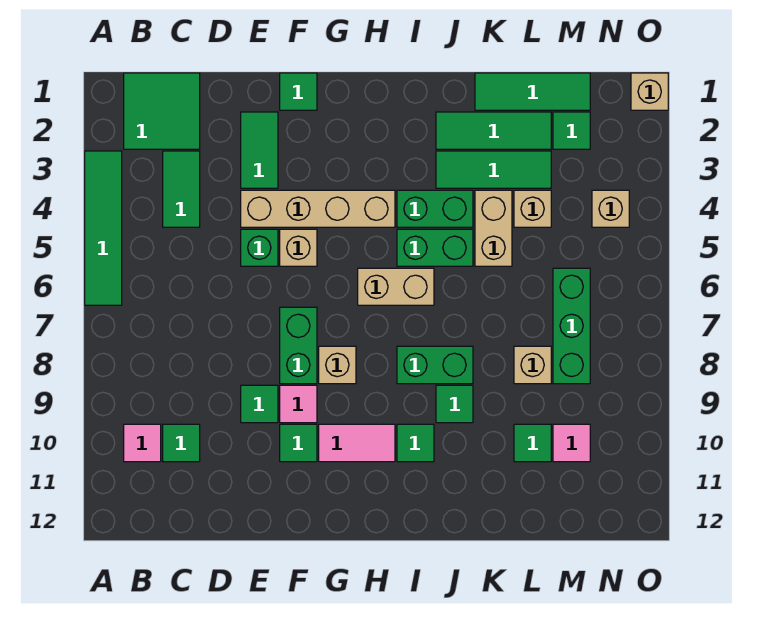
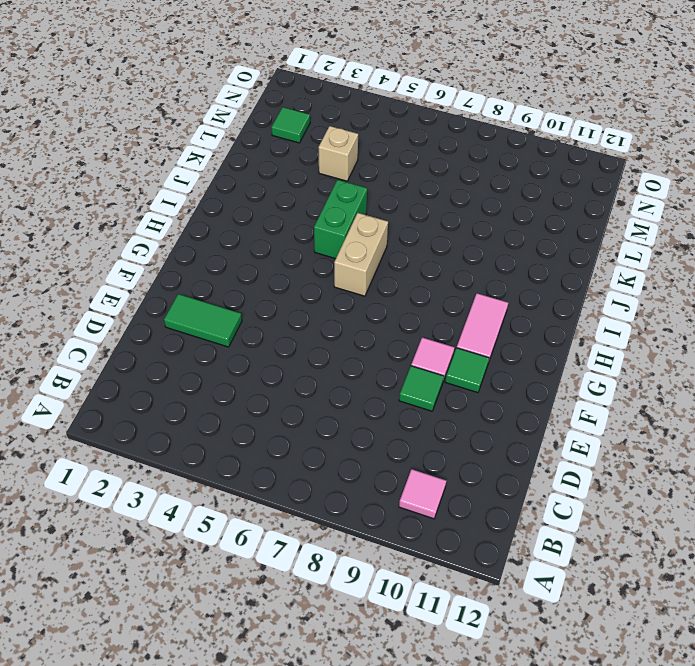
none -> green 1x4 tile [85,151,122,305]
none -> green 2x2 tile [124,73,200,149]
none -> green 1x2 tile [163,151,200,227]
none -> green 1x1 tile [163,424,200,462]

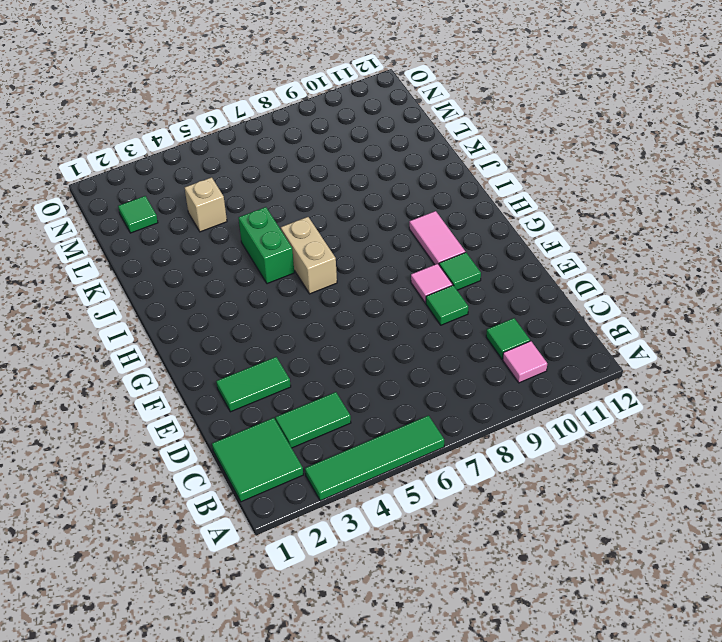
none -> tan 1x4 brick [241,190,395,227]
none -> green 1x1 brick [241,229,278,266]
none -> green 1x1 tile [280,73,317,110]
none -> tan 1x1 brick [280,229,317,266]

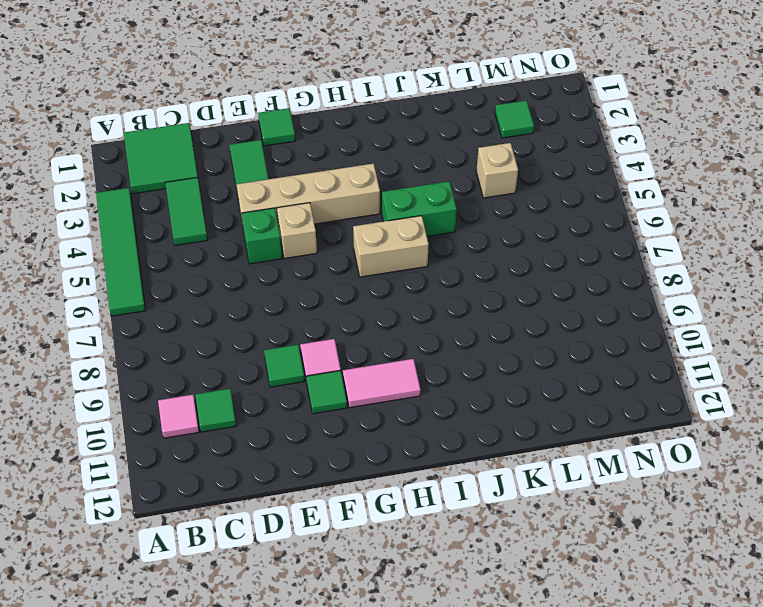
none -> green 1x2 brick [280,307,317,384]
none -> tan 1x1 brick [319,346,356,384]
none -> green 1x2 brick [397,190,473,227]
none -> green 1x2 brick [397,346,473,384]

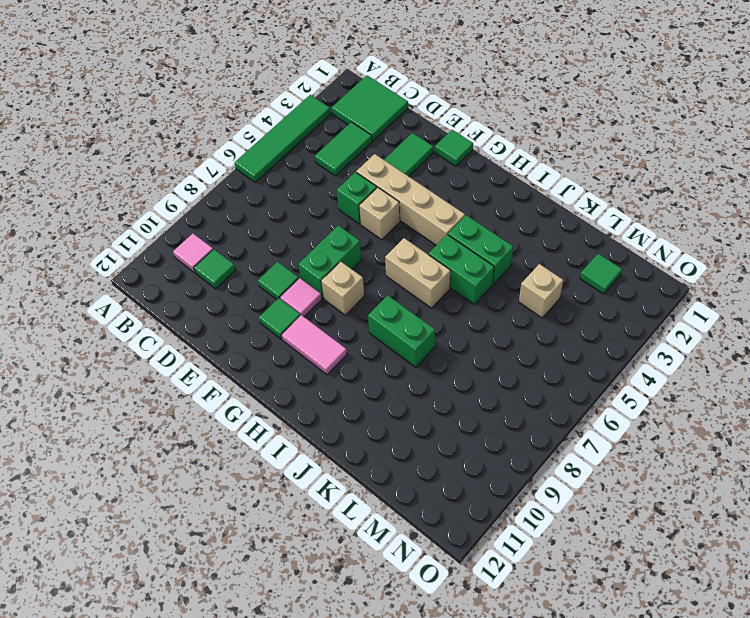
none -> green 1x1 tile [397,424,434,462]
none -> green 1x3 tile [436,112,551,149]
none -> green 1x3 tile [436,151,551,188]
none -> green 1x1 tile [436,385,473,423]

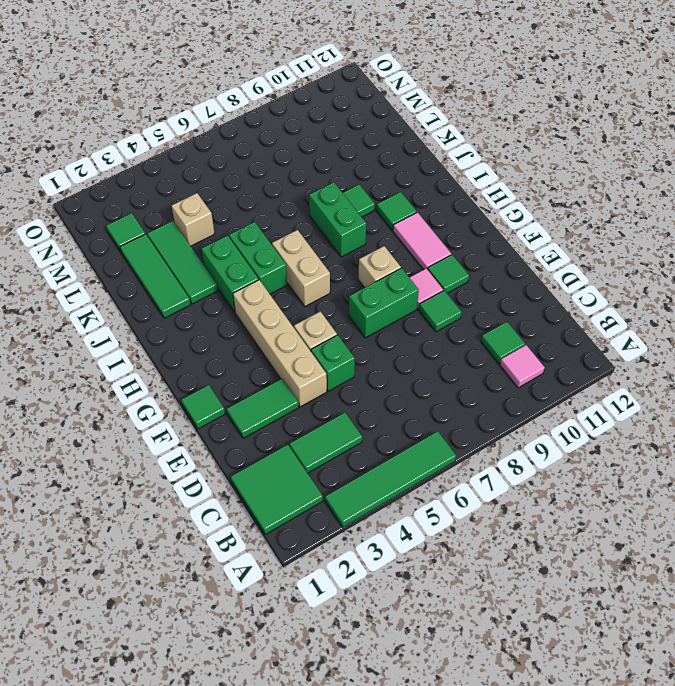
none -> green 1x3 tile [475,73,590,110]
none -> tan 1x2 brick [475,190,512,266]
none -> tan 1x1 brick [514,346,551,384]
none -> green 1x1 tile [514,424,551,462]

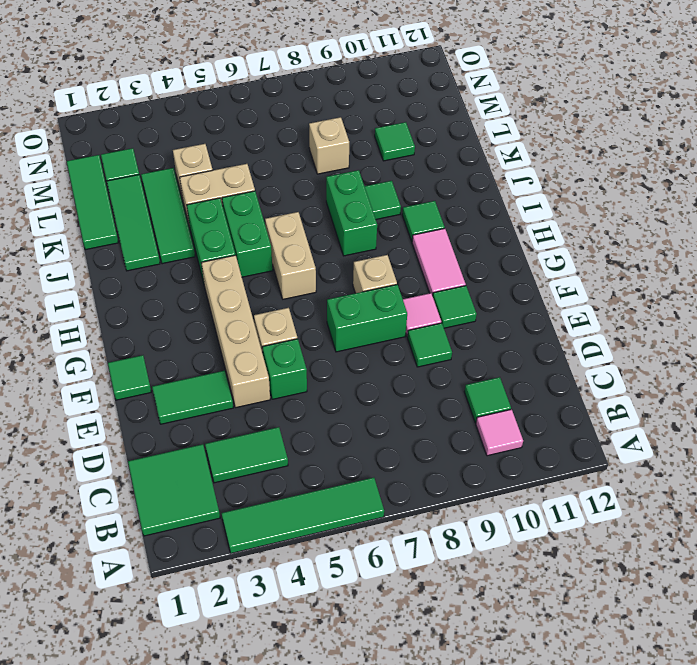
none -> green 1x3 brick [553,268,590,384]
none -> pink 1x1 tile [553,424,590,462]
none -> tan 1x1 brick [592,190,629,227]
none -> tan 1x1 brick [631,73,668,110]

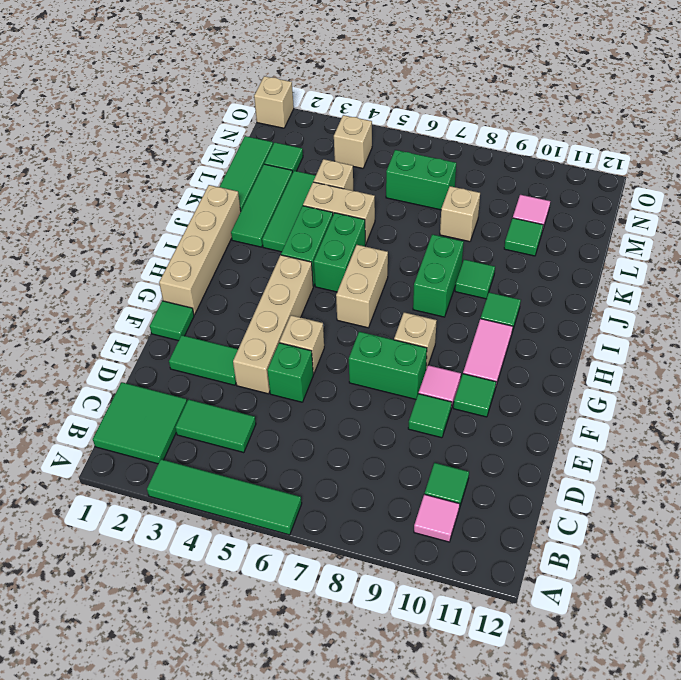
tan 1x4 brick [159,185,241,315] -> none
green 1x2 brick [386,150,456,210] -> green 1x3 brick [553,268,590,384]

